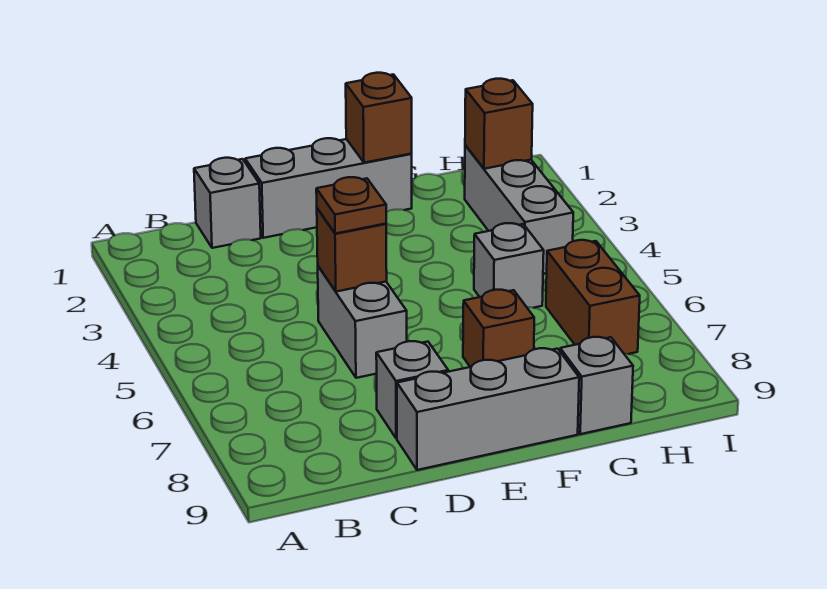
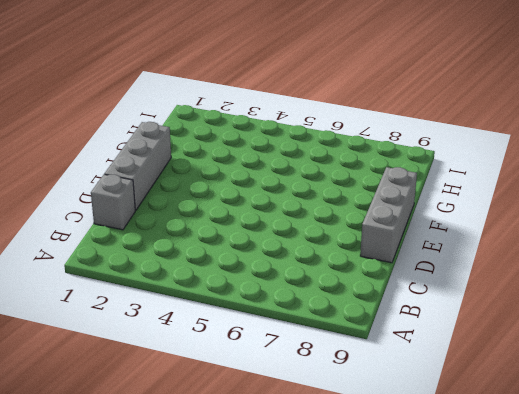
none -> grey 1x2 brick [318,266,407,378]
none -> grey 1x1 brick [376,341,448,439]
none -> brown 1x1 brick [463,290,534,367]

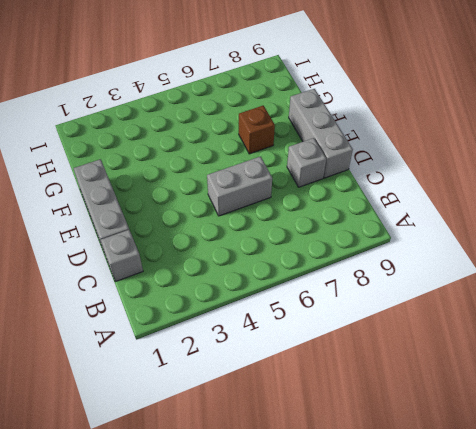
none -> grey 1x1 brick [474,223,544,308]
none -> grey 1x1 brick [560,337,633,434]
none -> grey 1x3 brick [465,145,573,274]

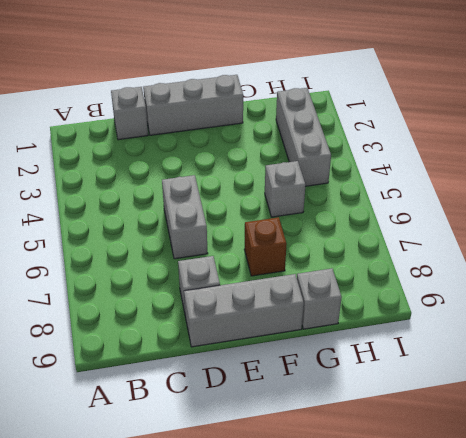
none -> brown 1x2 brick [546,240,640,354]
none -> brown 1x1 brick [317,208,387,292]
none -> brown 1x1 brick [346,73,412,163]

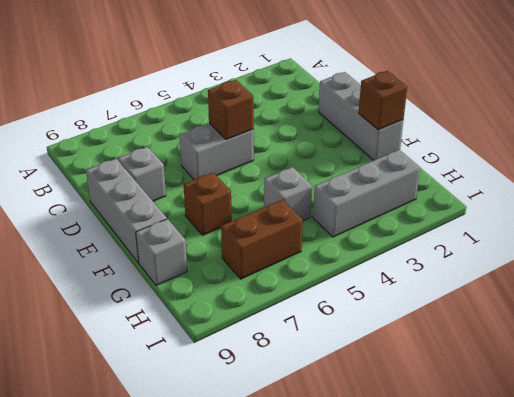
none -> grey 1x1 brick [194,158,261,248]
none -> brown 1x1 brick [465,79,533,169]
none -> brown 1x1 plate [316,177,386,234]

